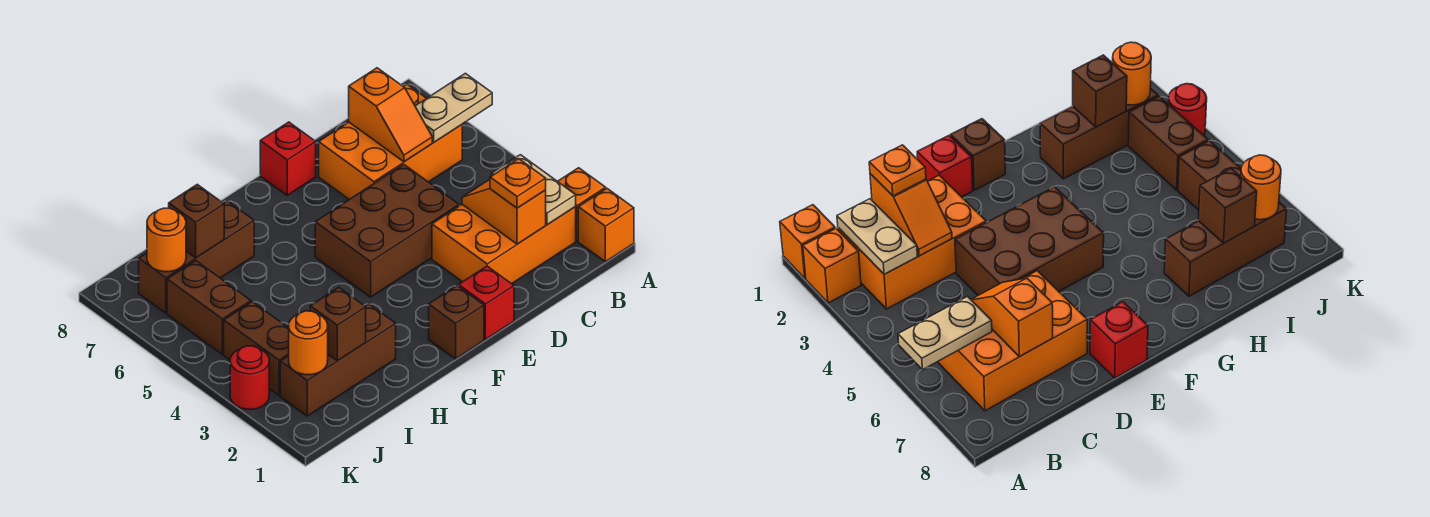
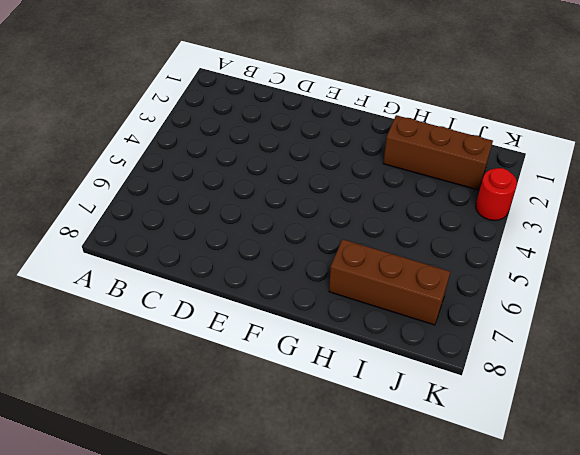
none -> orange 1x1 brick [578,189,634,262]
none -> orange 1x1 brick [558,168,606,241]
none -> orange 2x3 brick [432,205,576,284]

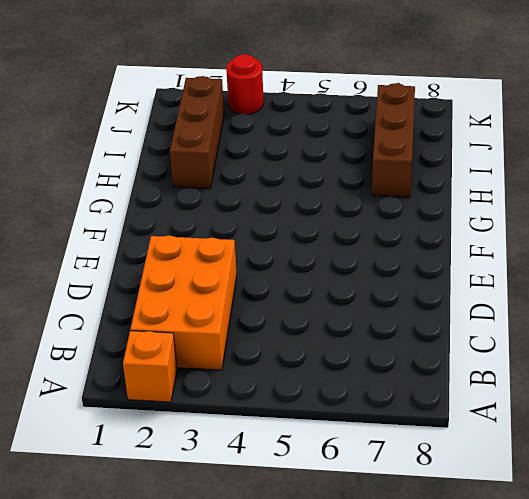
none -> orange 1x1 brick [578,189,634,262]
none -> orange 2x3 brick [319,84,462,199]
none -> brown 2x3 brick [315,164,459,297]

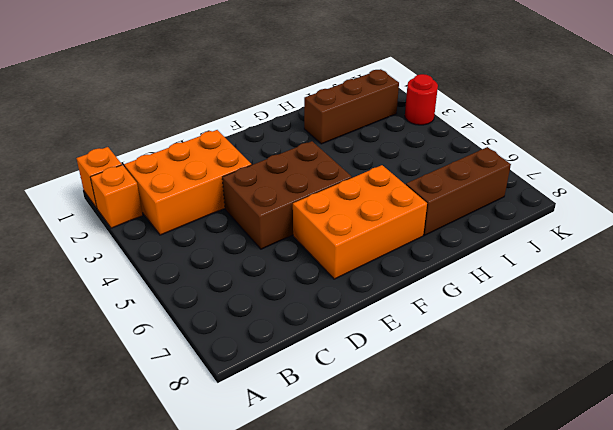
orange 2x3 brick [293,165,427,279] -> orange 2x3 brick moved to [319,84,462,199]
none -> red 1x1 brick [459,266,514,339]
none -> red 1x1 brick [260,122,316,195]
none -> brown 1x1 brick [429,286,484,359]

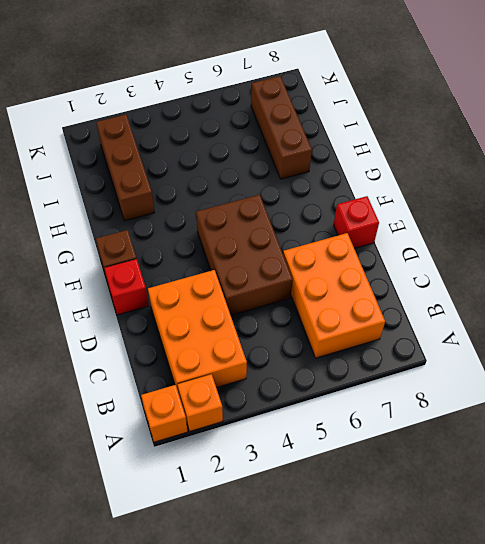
none -> brown 1x2 brick [224,302,289,395]
none -> brown 1x2 brick [167,260,251,354]
none -> red 1x1 round brick [230,346,269,410]

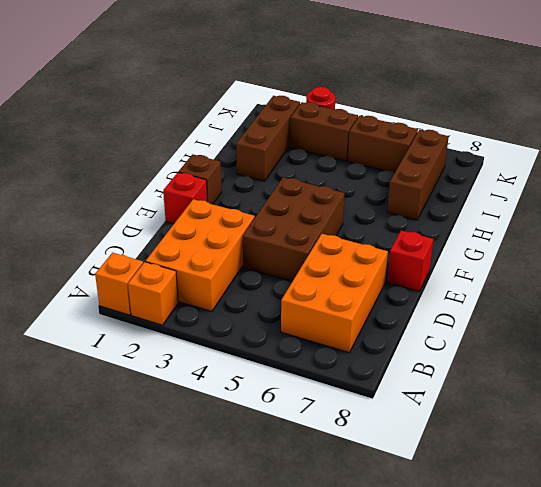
none -> tan 1x2 plate [415,73,492,142]
none -> tan 1x2 plate [492,155,576,225]
none -> orange 1x2 slope [462,180,546,244]

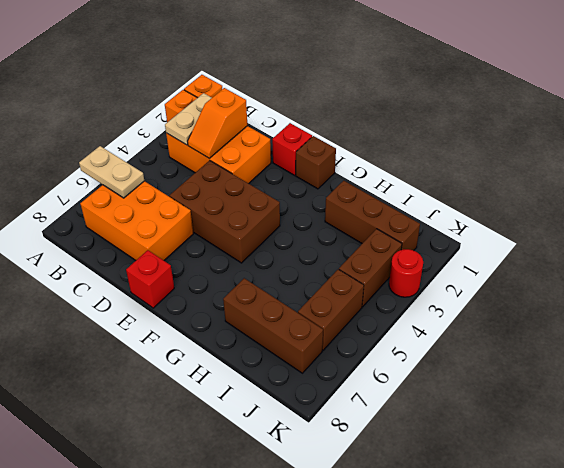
none -> orange 1x2 slope [349,68,432,162]
none -> brown 1x1 brick [310,287,366,361]
none -> brown 1x1 brick [169,184,224,258]

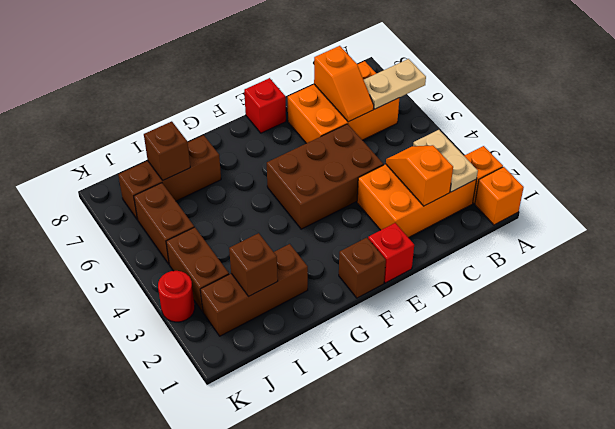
none -> orange 1x1 round brick [289,311,328,375]
none -> orange 1x1 round brick [147,208,186,272]
none -> orange 1x1 plate [490,159,546,208]

